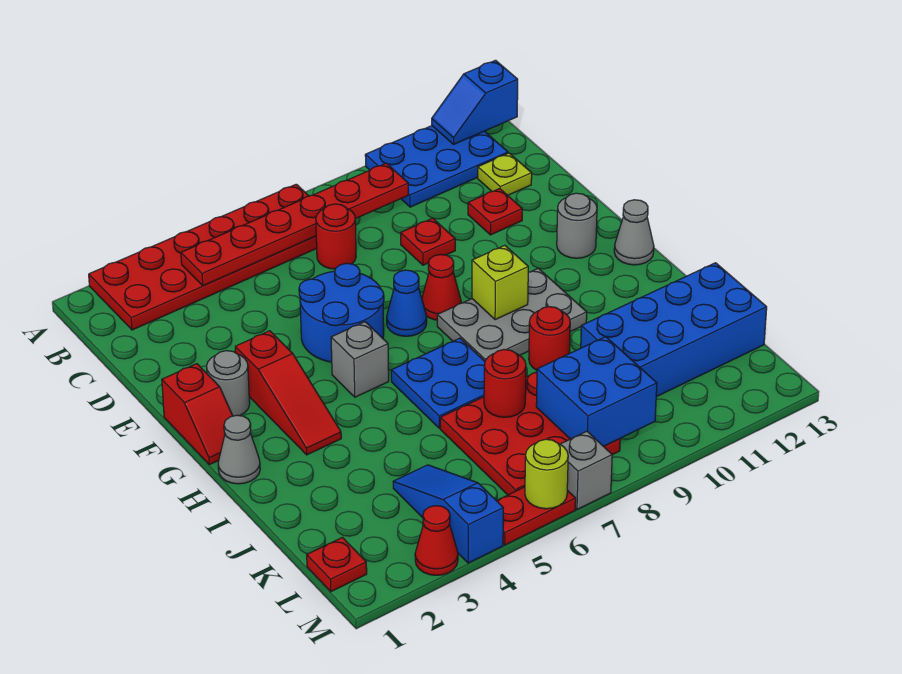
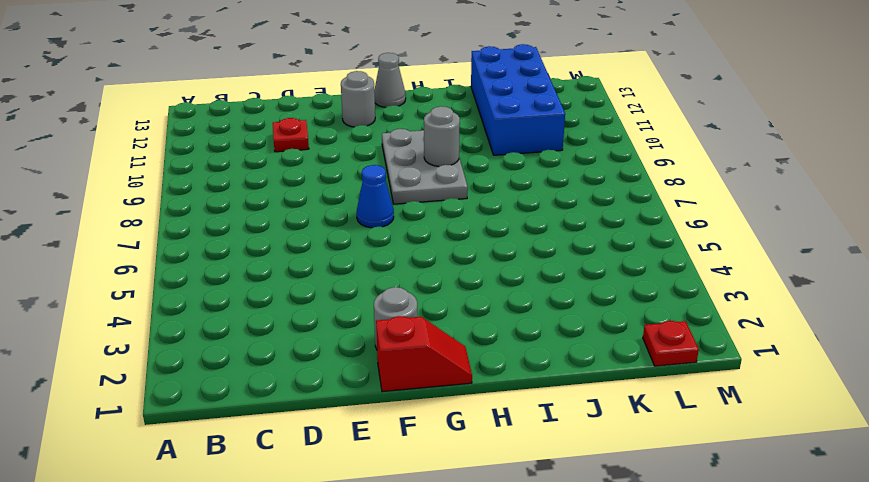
grey 1x1 round brick [424,106,460,167] -> none
none -> red 2x6 plate [89,184,317,330]
none -> blue 2x3 plate [365,126,508,207]
none -> red 1x1 round brick [316,204,356,269]
none -> lime 1x1 plate [478,153,532,195]

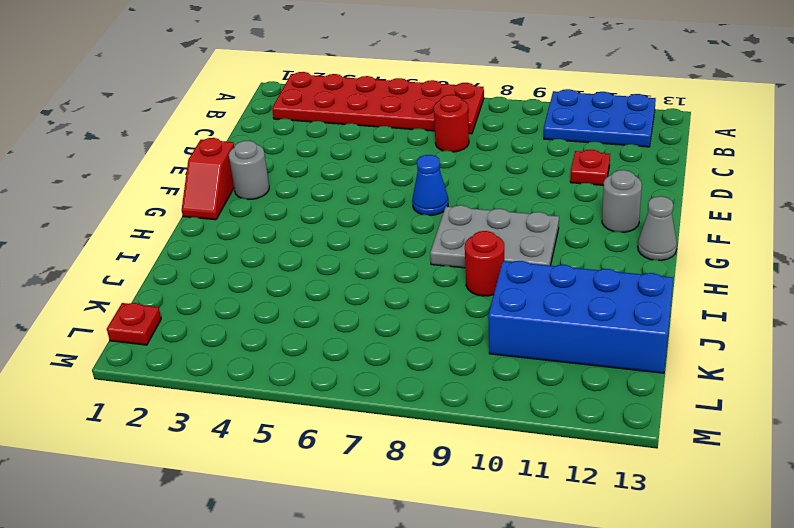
none -> lime 1x1 plate [478,153,532,195]
none -> red 1x1 plate [401,218,455,265]
none -> blue 2x2 round brick [299,263,384,362]
none -> red 1x3 slope [235,331,341,455]

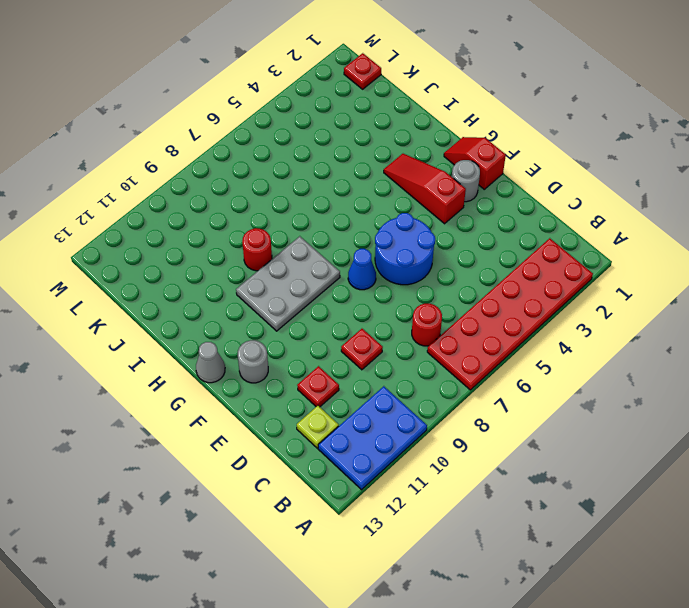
none -> red 1x1 cone [422,255,461,320]
none -> grey 1x1 brick [331,322,389,397]
none -> grey 1x1 cone [218,415,260,484]
none -> blue 2x2 plate [391,338,485,428]

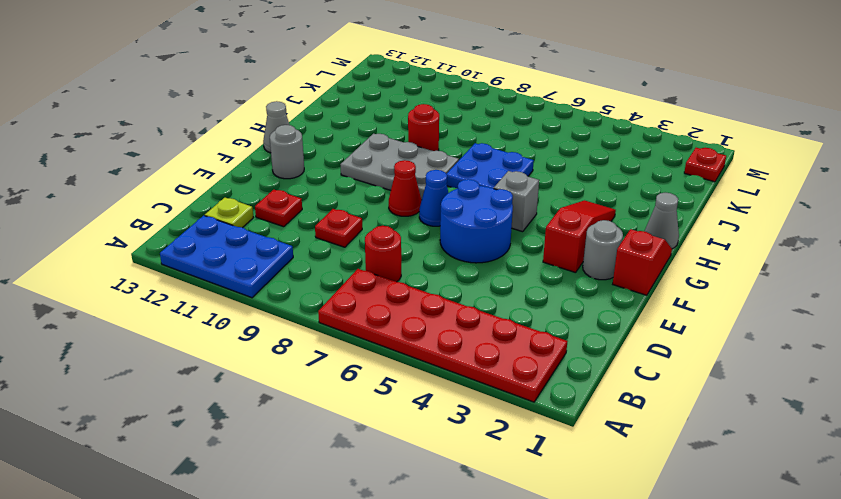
none -> red 3x3 plate [440,372,620,495]
none -> blue 2x4 brick [581,263,767,397]
none -> blue 1x3 slope [393,465,503,563]
none -> red 1x1 cone [415,506,458,575]

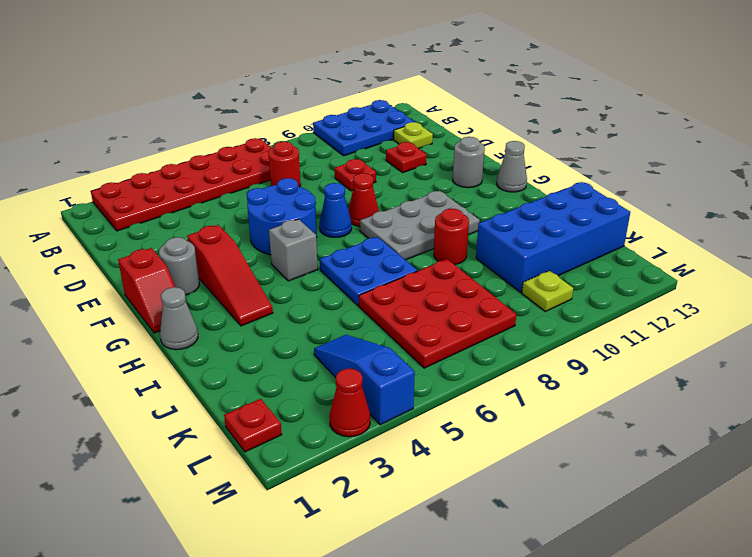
lime 1x1 plate [522,271,573,311] -> none
none -> red 1x2 plate [497,487,576,545]
none -> grey 1x1 brick [560,431,612,509]
none -> blue 1x2 slope [432,60,518,144]
none -> red 1x6 plate [181,163,408,286]

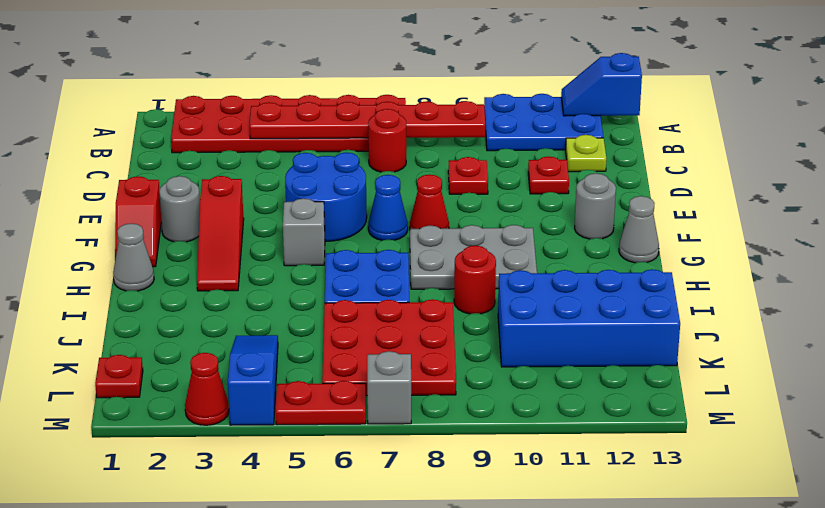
none -> lime 1x1 brick [472,245,528,320]
none -> red 1x1 round brick [484,350,526,417]
none -> blue 2x2 brick [536,337,657,446]
none -> lime 1x1 round brick [525,439,568,509]

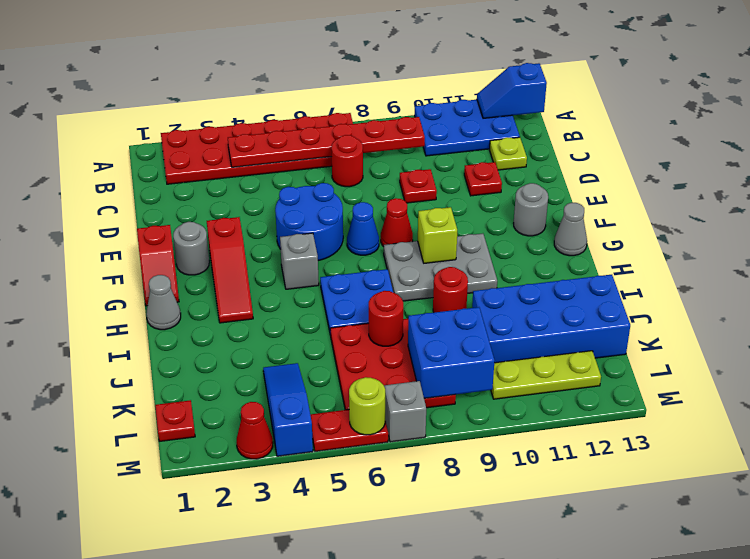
lime 1x3 plate [491,351,601,399] -> none

